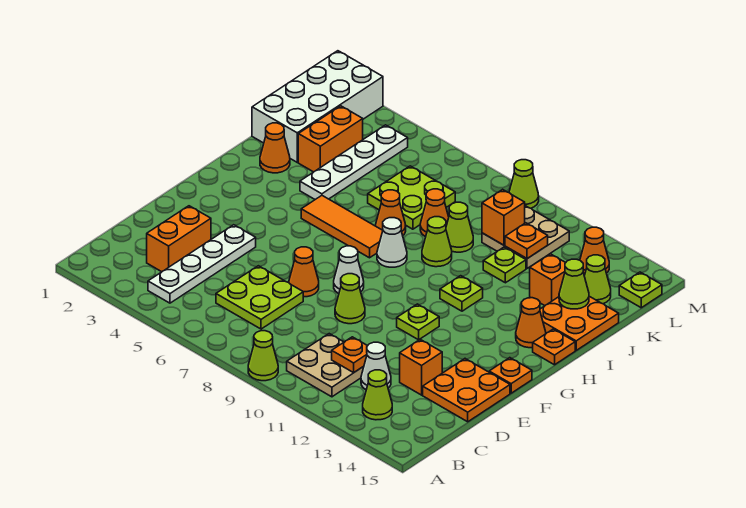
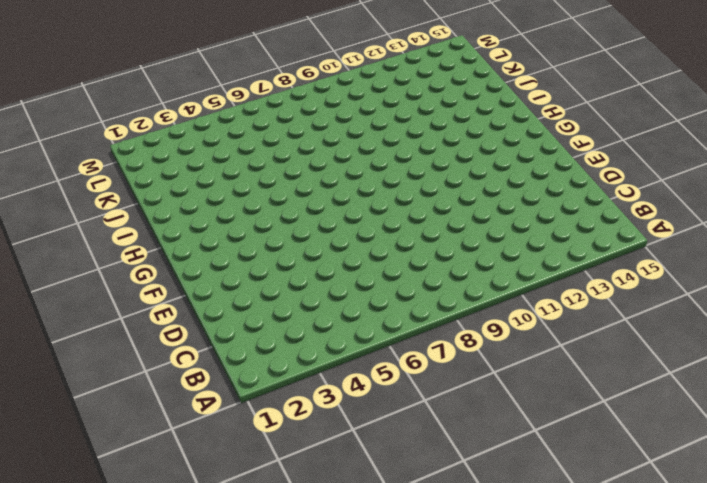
none -> lime 1x1 cone [248,331,278,381]
none -> white 1x4 plate [148,225,256,303]
none -> tan 2x2 plate [287,334,364,397]
none -> lime 1x1 cone [363,370,392,420]

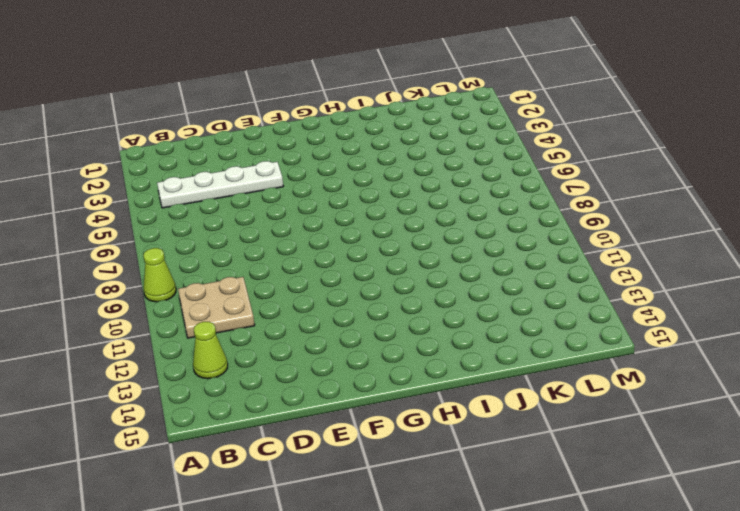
none -> orange 1x2 brick [147,206,211,272]
none -> lime 2x2 plate [216,266,303,329]
none -> white 1x1 cone [361,342,391,390]
none -> orange 1x1 brick [400,339,442,395]

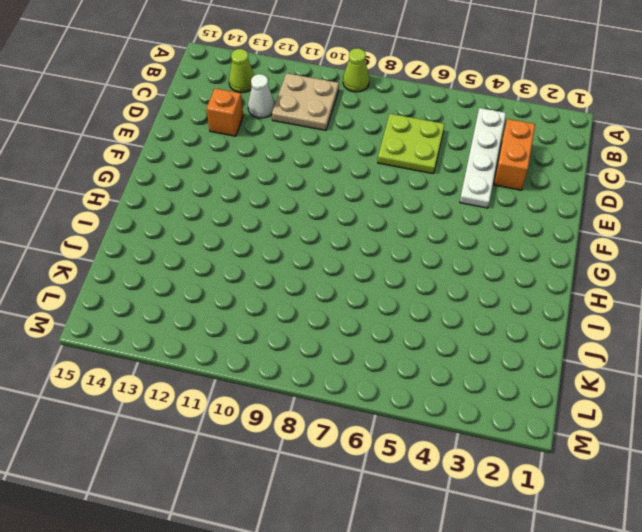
none -> orange 2x2 plate [423,359,510,422]
none -> orange 1x1 cone [289,247,319,297]
none -> lime 1x1 cone [335,274,365,324]
none -> white 1x1 cone [334,246,364,294]

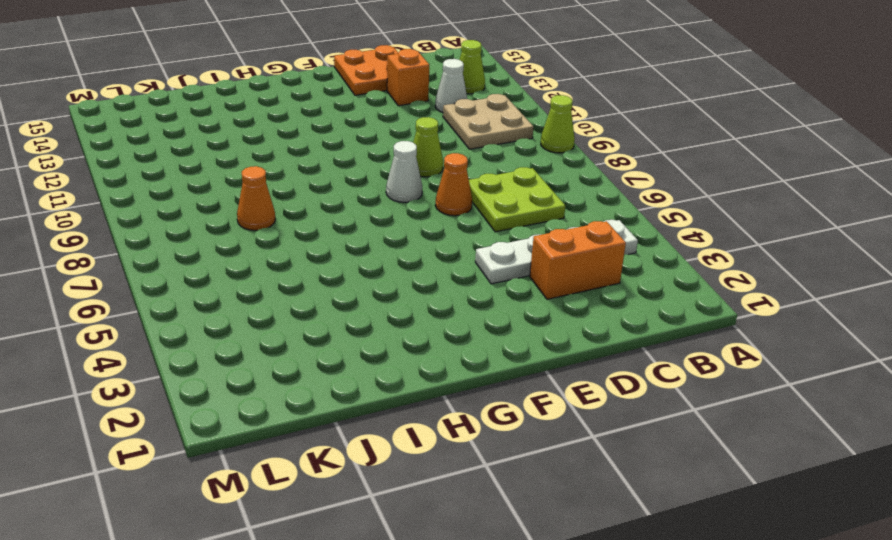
none -> lime 1x1 plate [397,304,439,340]
none -> orange 1x1 plate [489,358,532,393]
none -> orange 1x3 tile [301,196,383,258]
none -> white 1x1 cone [377,218,407,267]

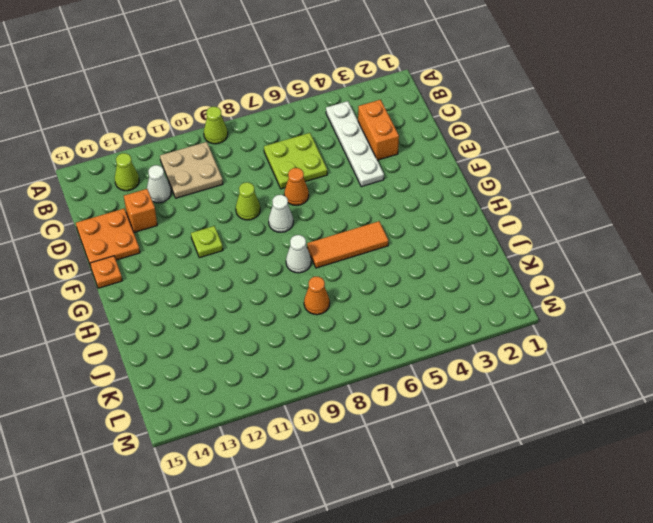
none -> lime 1x1 plate [440,276,483,311]
none -> orange 1x1 cone [516,298,546,348]
none -> orange 1x1 plate [533,329,575,365]
none -> orange 1x1 cone [260,123,290,173]

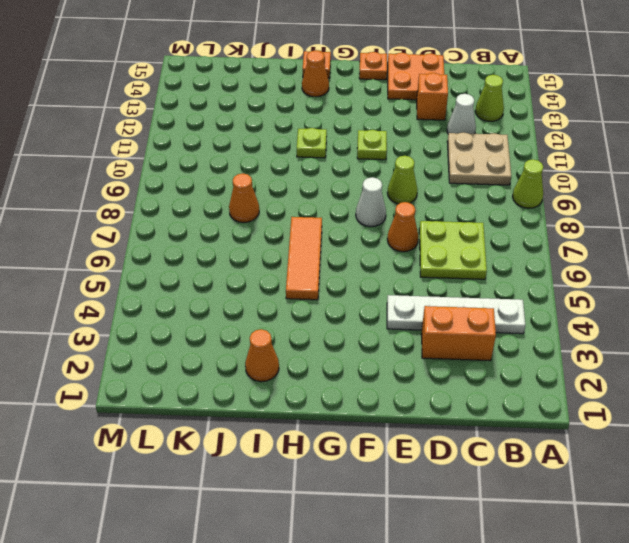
none -> white 1x1 cone [377,218,407,267]
none -> white 1x4 plate [300,125,408,199]
none -> orange 1x1 cone [376,190,406,235]
none -> lime 1x1 cone [422,217,452,267]

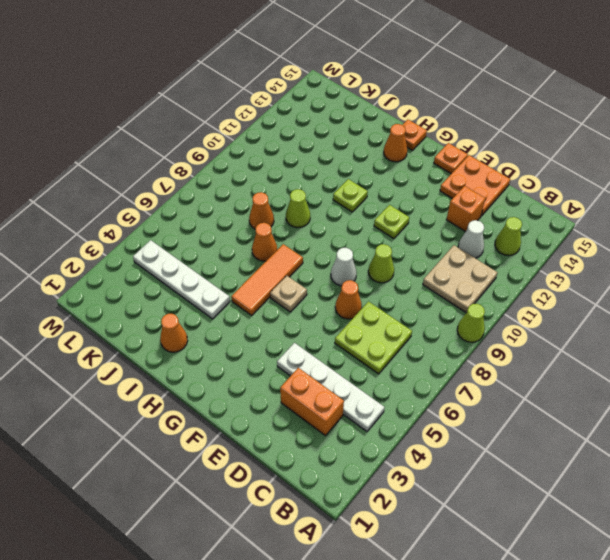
tan 1x1 plate [270,276,307,312] -> none
none -> white 1x1 cone [377,218,407,267]
none -> orange 2x2 plate [540,296,619,350]
none -> white 2x4 brick [252,51,383,162]
none -> orange 1x2 brick [298,106,363,172]

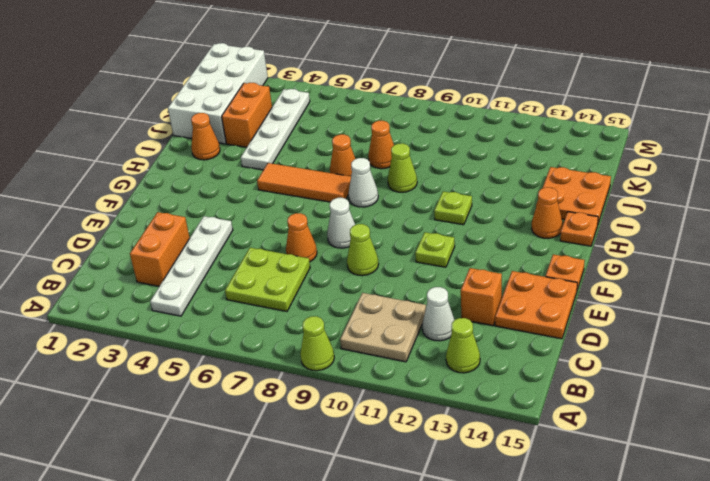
none -> lime 2x2 plate [368,166,455,229]
none -> lime 1x1 cone [446,202,473,252]
none -> lime 1x1 plate [483,247,526,283]
none -> orange 1x1 brick [530,254,565,306]

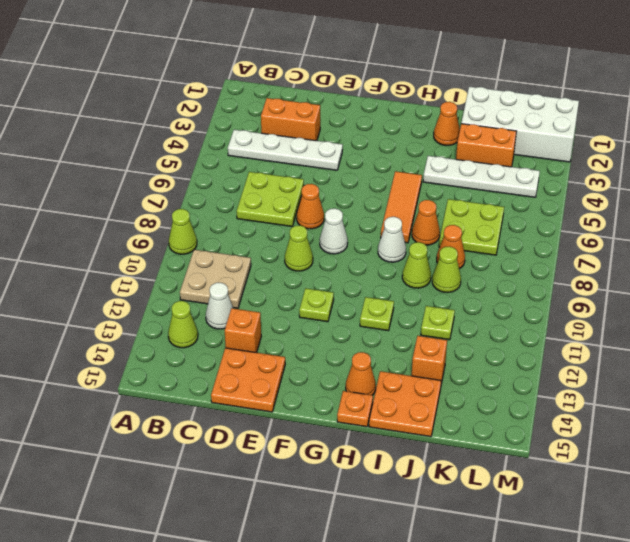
none -> orange 1x1 plate [489,358,532,393]
none -> tan 2x2 plate [482,206,569,268]
none -> lime 1x1 cone [584,255,611,304]
none -> orange 1x1 cone [580,227,609,275]

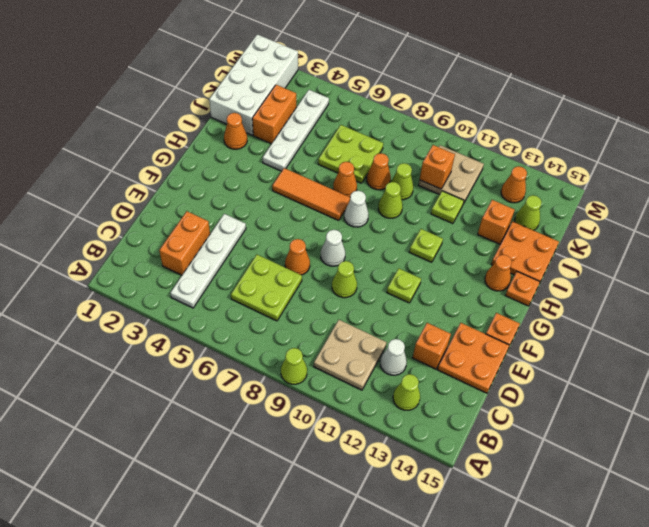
none -> lime 1x1 plate [619,272,662,308]
none -> lime 1x1 cone [509,160,539,208]
none -> orange 1x1 plate [332,337,367,373]
none -> lime 1x1 cone [559,259,589,309]

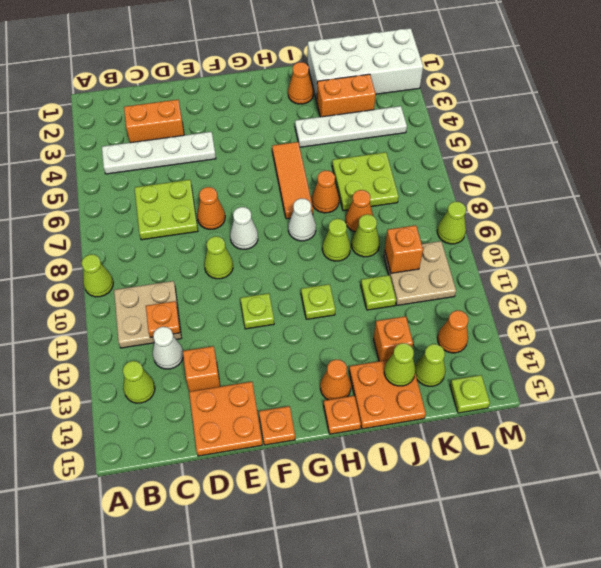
none -> orange 1x1 plate [505,223,548,259]

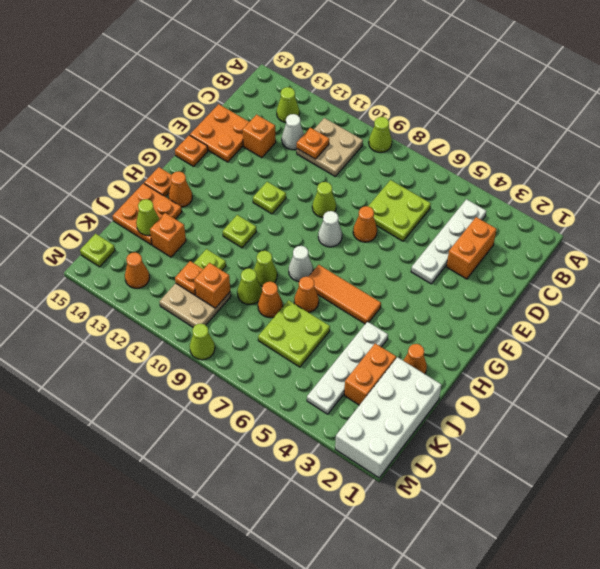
none -> lime 1x1 cone [584,255,611,304]

